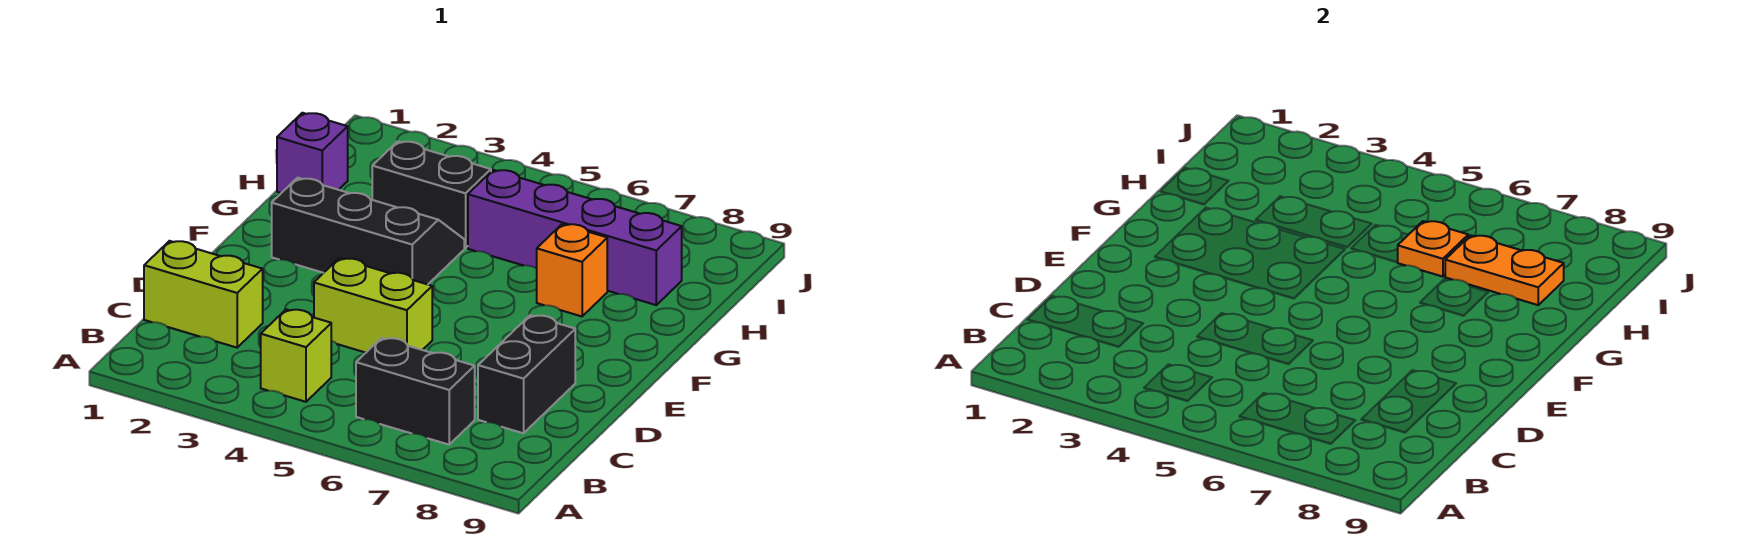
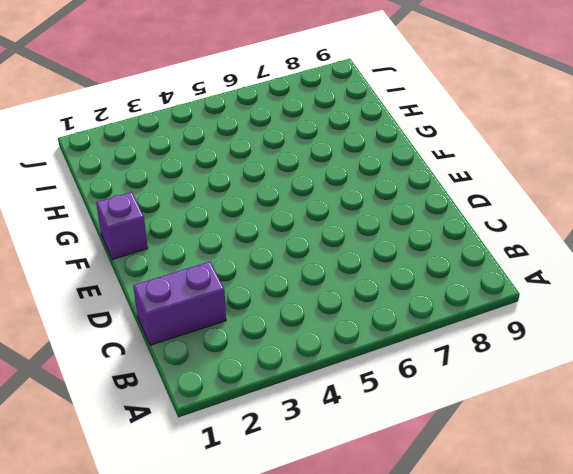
purple 1x2 brick [133,262,226,345] -> lime 1x2 brick [144,241,263,348]
purple 1x1 brick [96,192,148,259] -> purple 1x1 brick moved to [277,113,348,193]
none -> lime 1x1 brick [261,309,331,402]
none -> black 1x2 brick [356,338,475,445]
none -> black 1x2 brick [478,315,575,433]

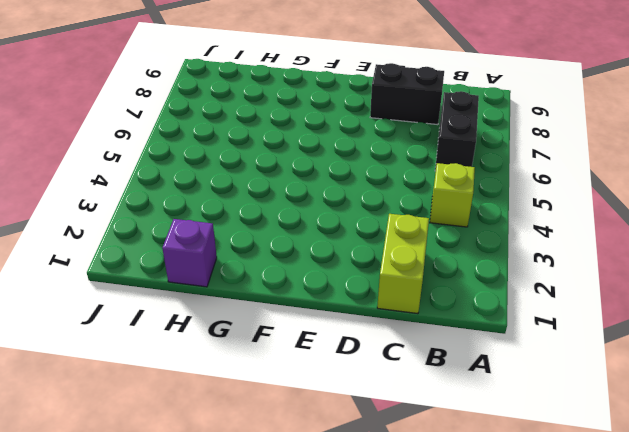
none -> lime 1x2 brick [314,258,432,353]
none -> black 2x3 slope [272,178,464,284]
none -> orange 1x1 brick [537,224,607,316]

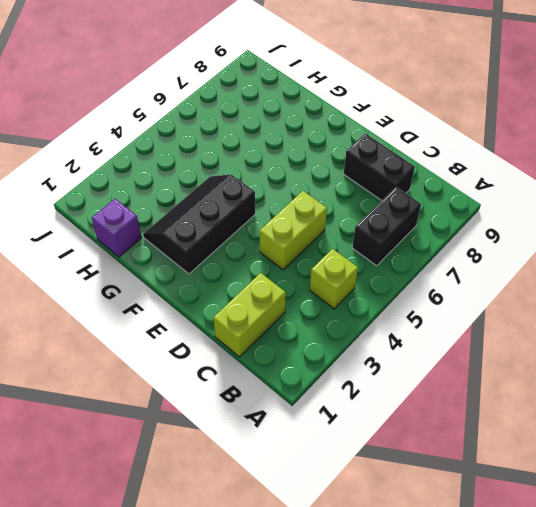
none -> orange 1x1 brick [537,224,607,316]
none -> black 1x2 brick [372,141,491,248]
none -> purple 1x4 brick [468,170,682,305]

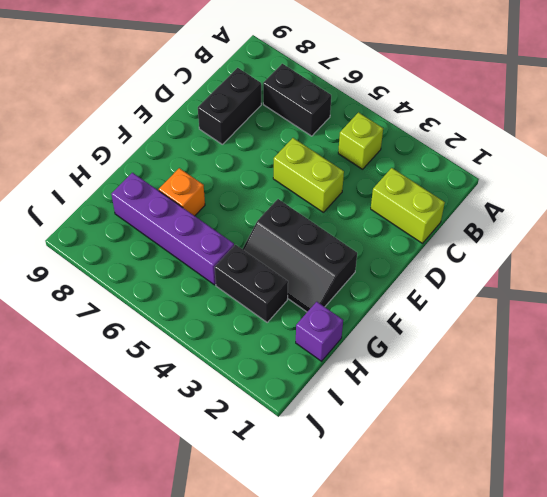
none -> orange 1x1 plate [1398,221,1468,277]
none -> orange 1x2 plate [1445,235,1564,305]

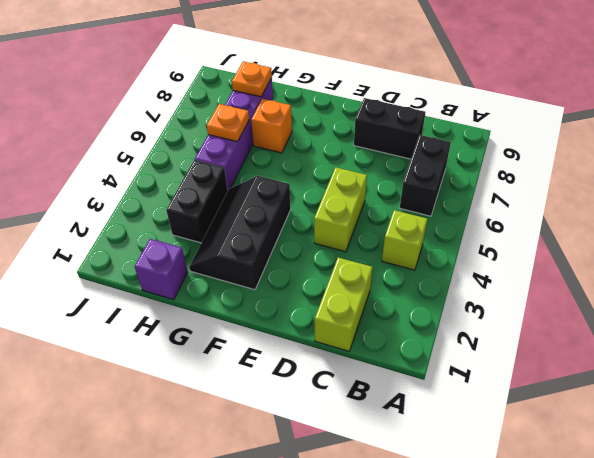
orange 1x1 plate [232,62,272,97] -> orange 1x2 plate [1445,235,1564,305]

